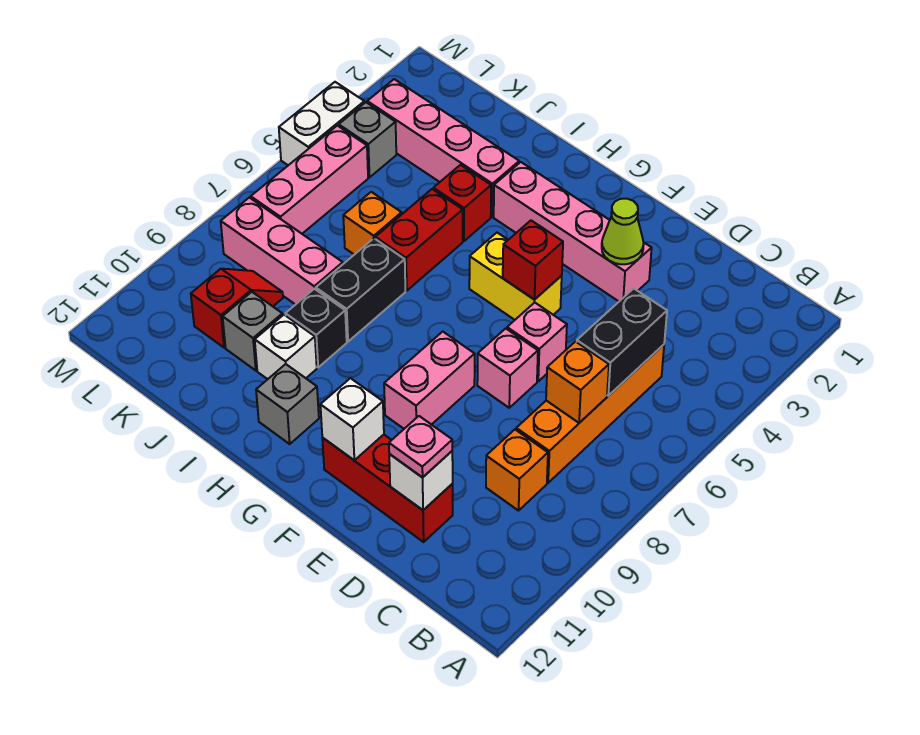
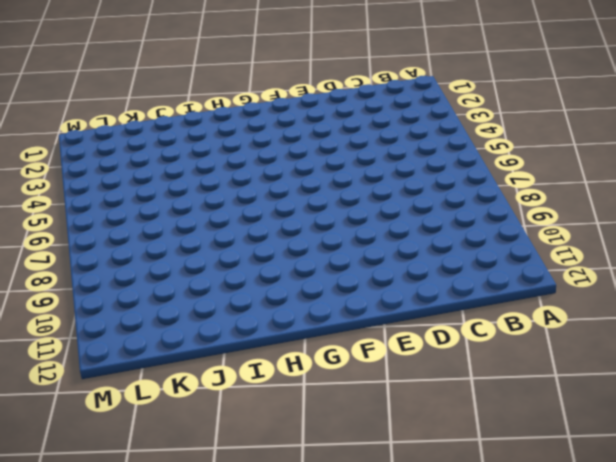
none -> orange 1x4 brick [516,345,664,483]
none -> orange 1x1 brick [486,430,548,511]
none -> red 1x3 brick [322,435,453,542]

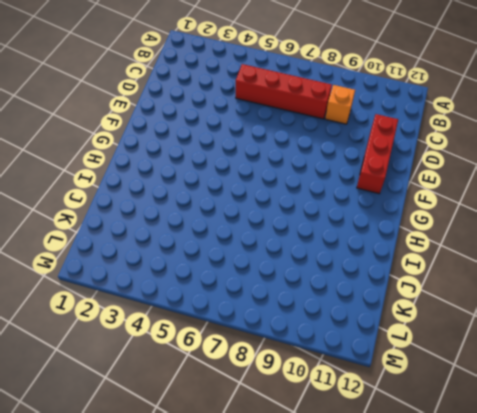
red 1x4 brick [236,64,332,119] -> orange 1x4 brick [516,345,664,483]
none -> pink 1x4 brick [494,162,652,301]
none -> pink 1x1 brick [507,303,567,381]
none -> pink 1x1 brick [477,328,538,408]

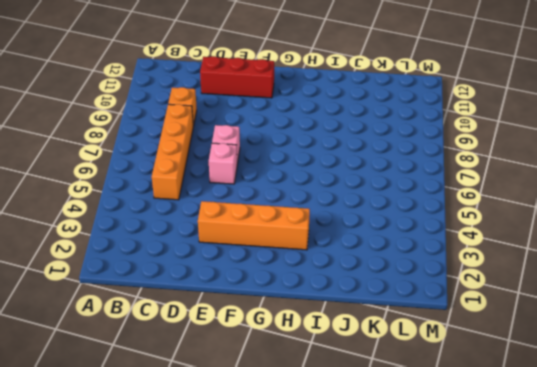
orange 1x4 brick [198,201,310,250] -> pink 1x4 brick [494,162,652,301]
none -> yellow 1x2 brick [469,233,562,320]
none -> pink 1x2 brick [384,332,475,429]
none -> grey 1x1 brick [256,364,319,444]

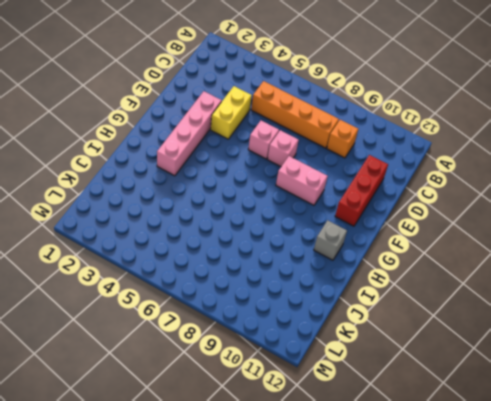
yellow 1x2 brick [211,86,252,139] -> yellow 1x2 brick moved to [469,233,562,320]
none -> pink 1x4 brick [367,79,519,217]
none -> red 1x1 brick [433,165,491,241]
none -> red 1x2 brick [375,189,463,291]

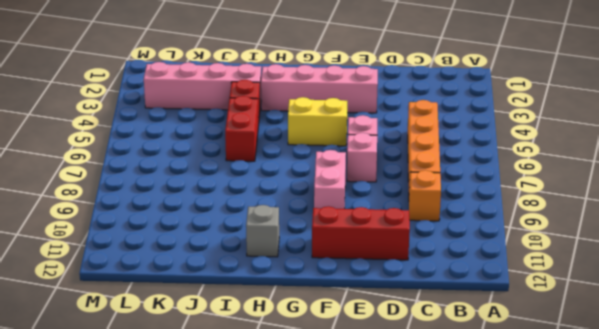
none -> black 1x2 brick [316,238,405,342]
none -> black 1x1 brick [285,289,347,367]
none -> white 1x1 brick [255,315,317,379]

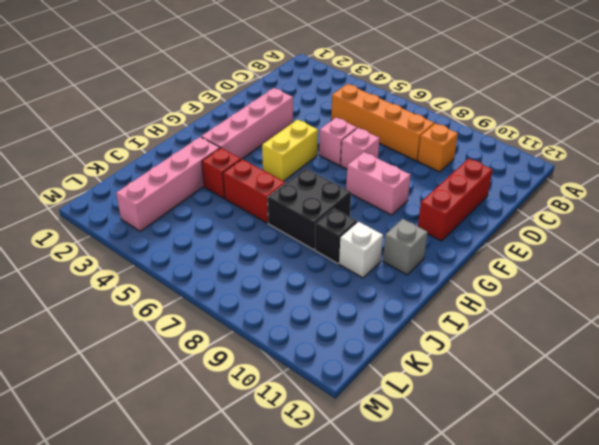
black 2x2 brick [268,168,351,250] -> black 1x2 brick [316,238,405,342]
none -> orange 1x1 brick [343,192,402,255]
none -> pink 1x3 brick [221,198,343,305]
none -> grey 1x1 brick [223,292,283,370]

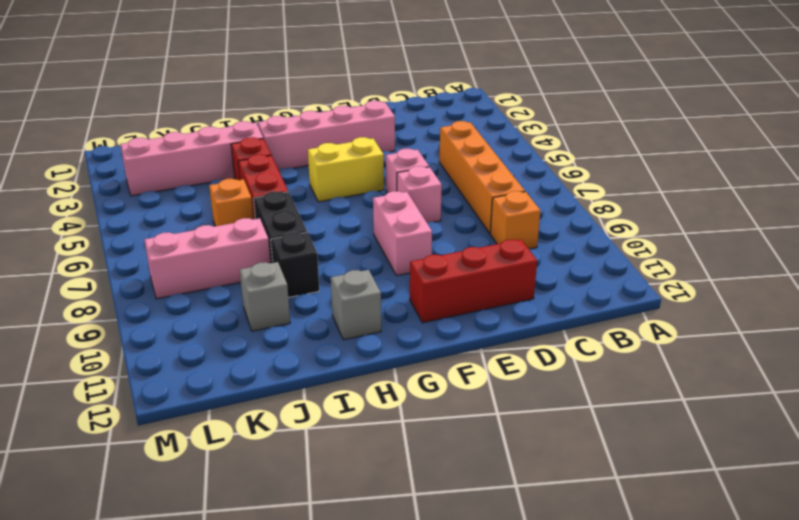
none -> white 1x1 brick [255,315,317,379]
none -> red 1x2 slope [191,269,283,348]
none -> grey 1x1 brick [339,102,396,177]

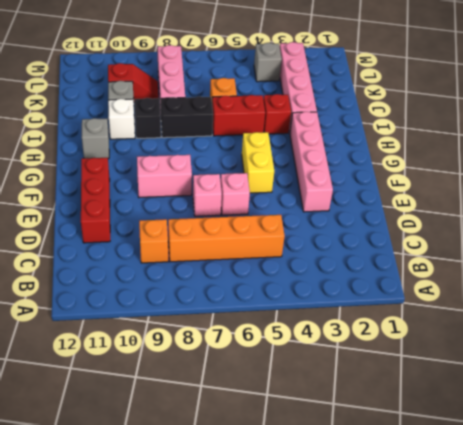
none -> pink 1x3 brick [251,126,368,234]
none -> white 1x2 brick [279,82,364,165]
none -> black 1x2 brick [577,288,667,396]

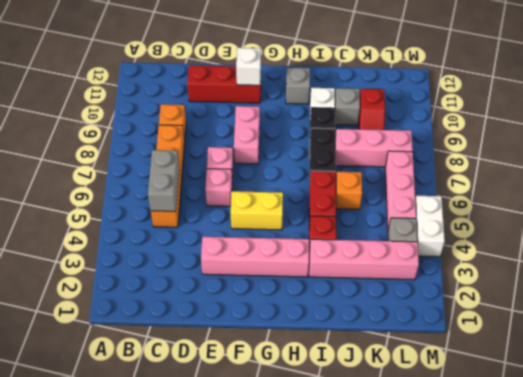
grey 1x2 brick [148,150,179,211] -> black 1x2 brick [577,288,667,396]
none -> orange 1x1 brick [546,342,609,423]
none -> white 1x1 brick [389,451,453,510]
none -> lime 1x1 cone [602,199,644,264]

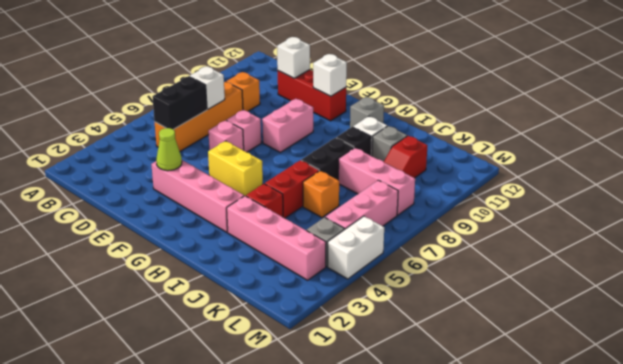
white 1x1 brick [190,67,225,109] -> orange 1x1 brick [546,342,609,423]
none -> red 1x1 brick [503,221,563,300]
none -> pink 1x1 plate [389,416,452,478]

